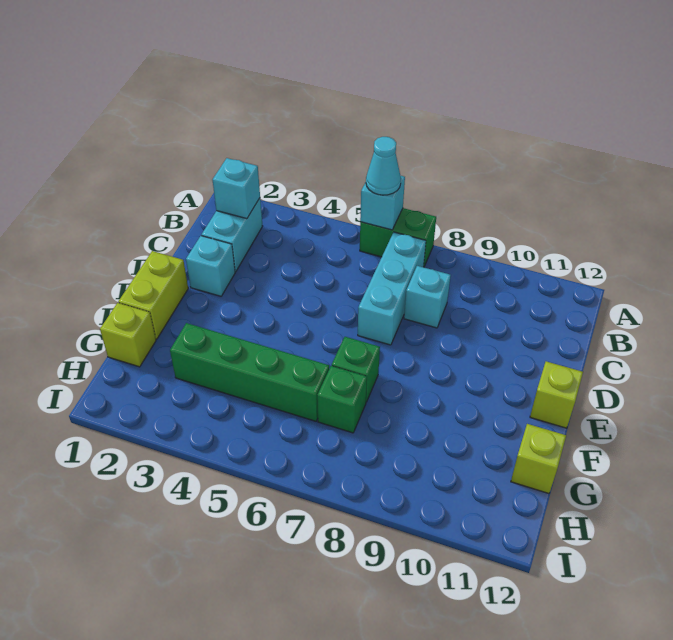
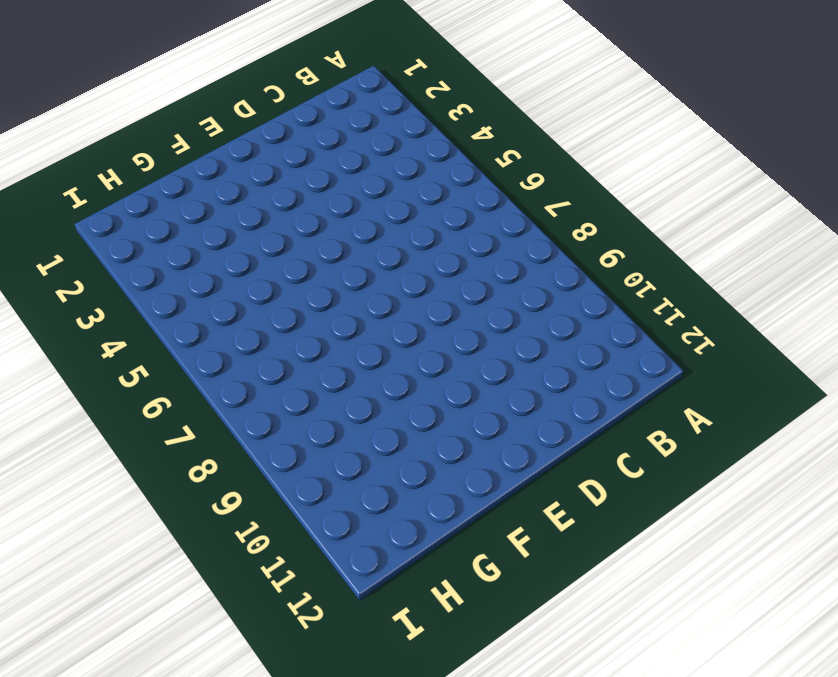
none -> green 1x2 brick [360,208,436,266]
none -> cyan 1x2 brick [202,198,263,272]
none -> cyan 1x3 brick [358,232,426,345]

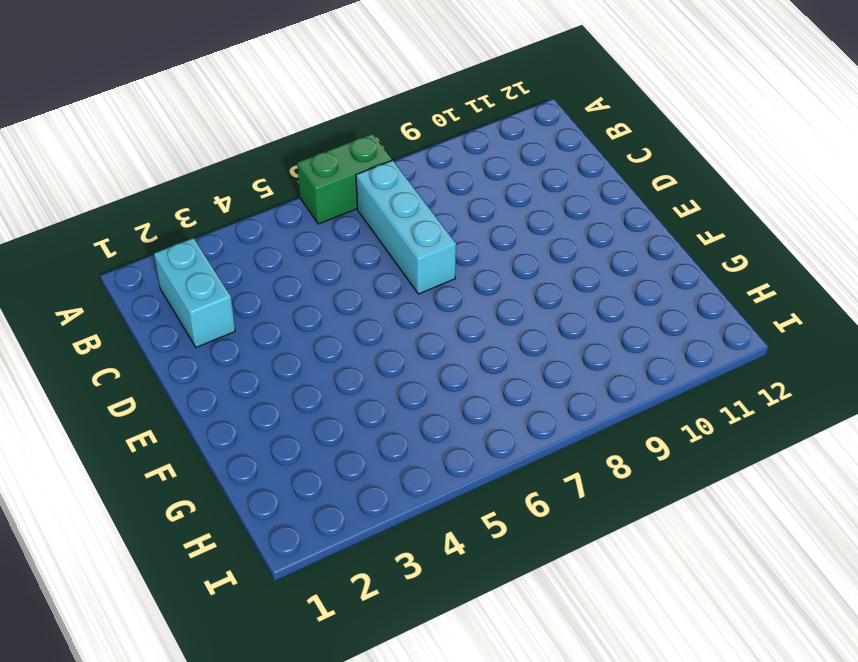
none -> cyan 1x1 brick [404,266,451,328]
none -> cyan 1x1 brick [186,236,235,296]
none -> lime 1x2 brick [118,251,188,339]

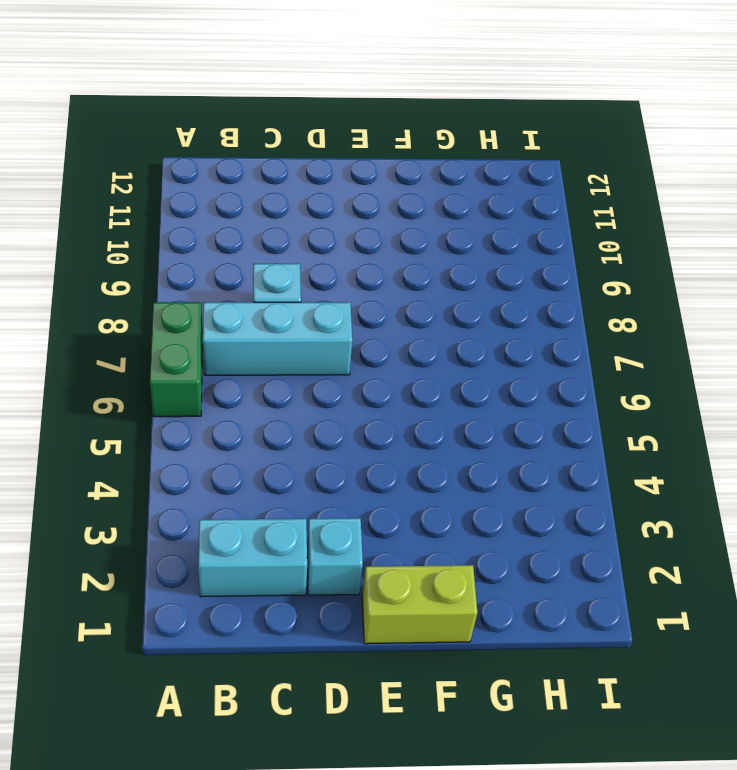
none -> lime 1x1 brick [530,361,583,428]
none -> green 1x1 brick [332,337,380,402]
none -> lime 1x1 brick [100,303,156,367]

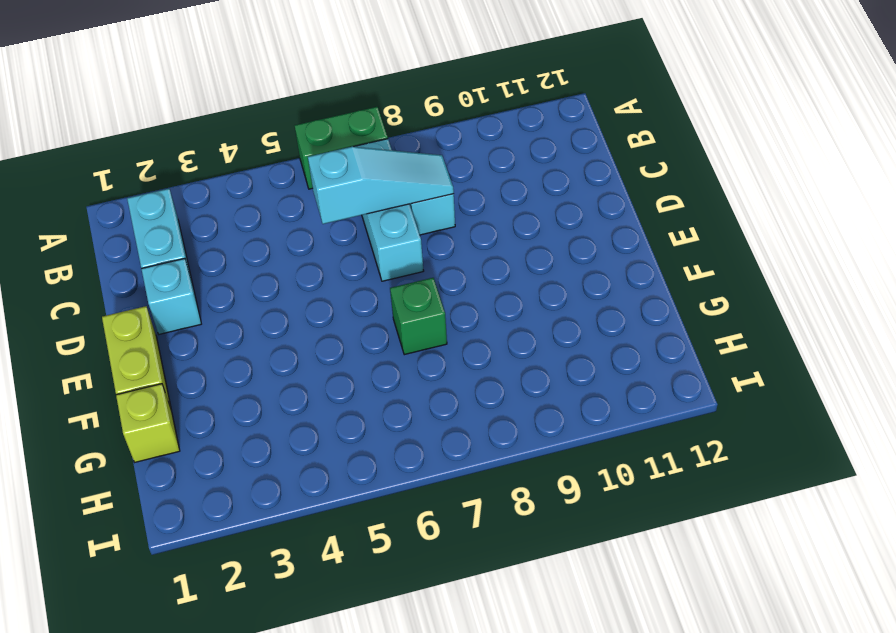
cyan 1x3 slope [308,147,454,224] -> none
none -> lime 1x1 brick [530,361,583,428]
none -> green 1x4 brick [170,323,329,421]
none -> green 1x1 brick [317,366,367,433]

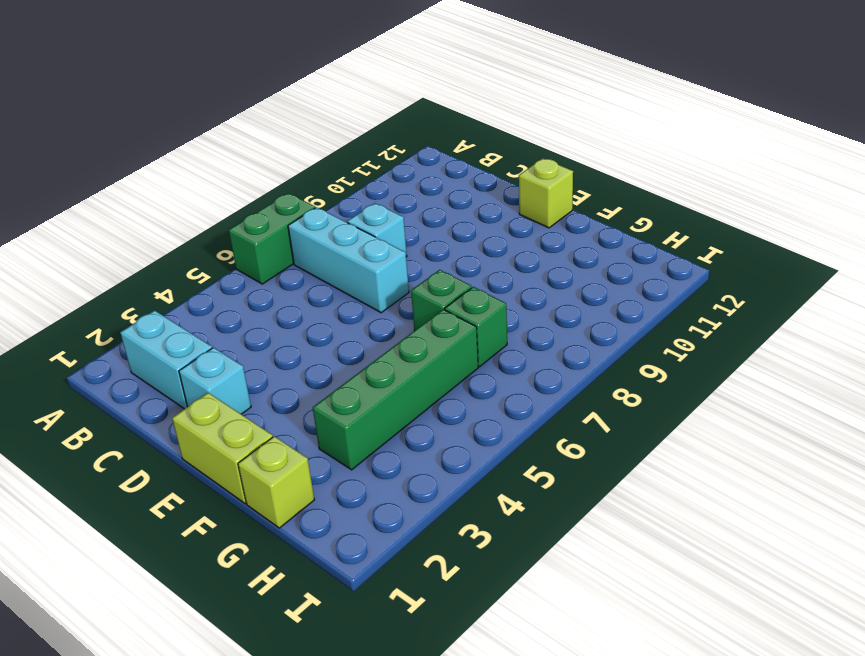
none -> lime 1x1 brick [511,424,566,494]
none -> cyan 1x1 brick [360,176,405,230]
none -> cyan 1x1 brick [213,158,260,219]

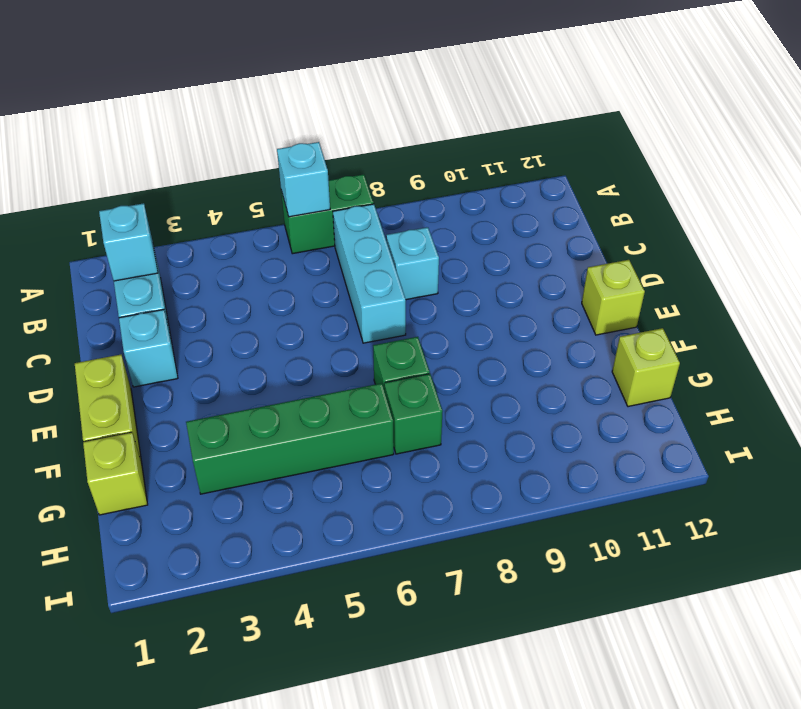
none -> cyan 1x1 cone [366,137,401,195]

